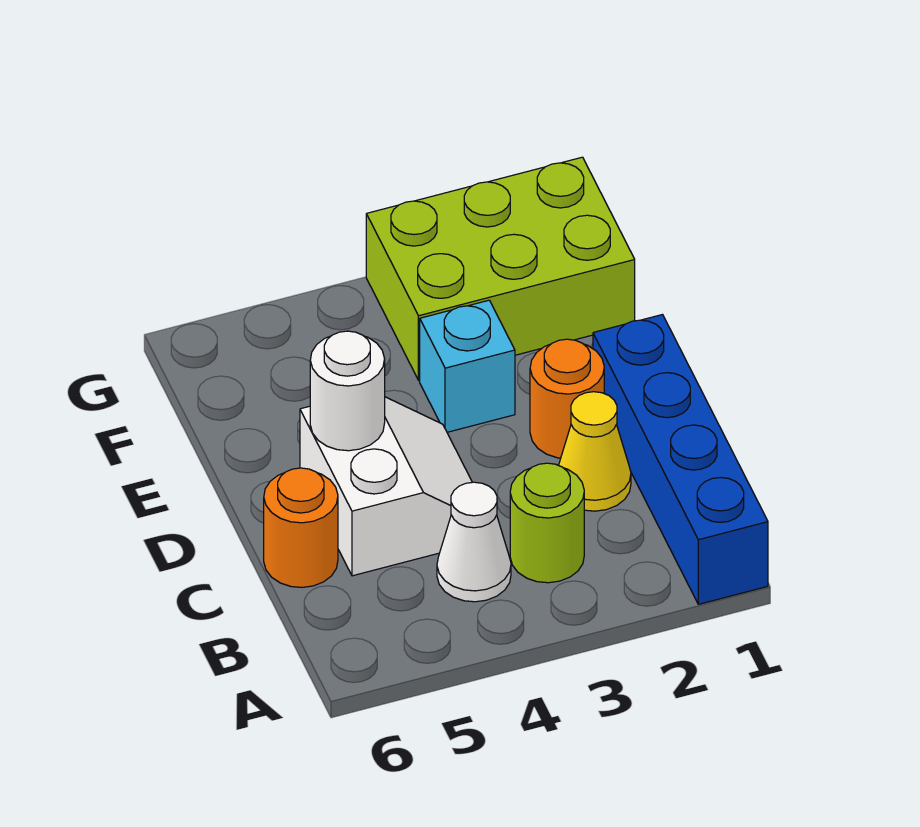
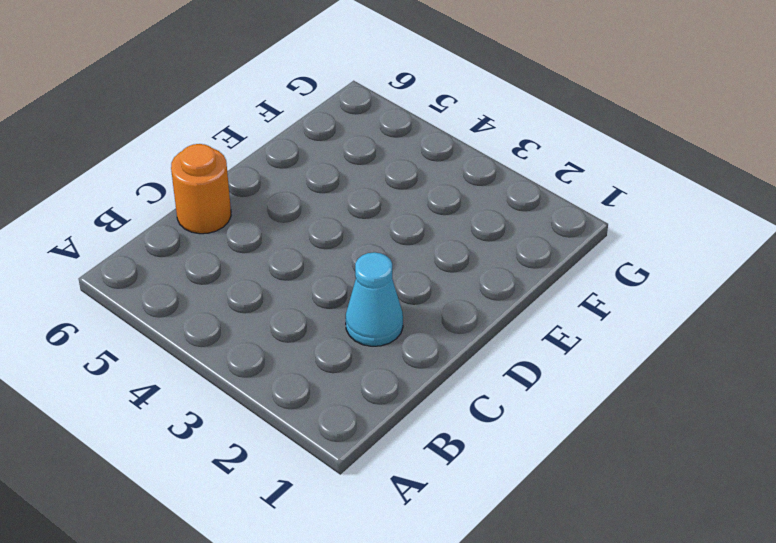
cyan 1x1 cone [346,252,403,346] -> yellow 1x1 cone [559,392,631,511]
none -> blue 1x4 brick [593,315,768,604]
none -> lime 1x1 round brick [510,463,584,583]

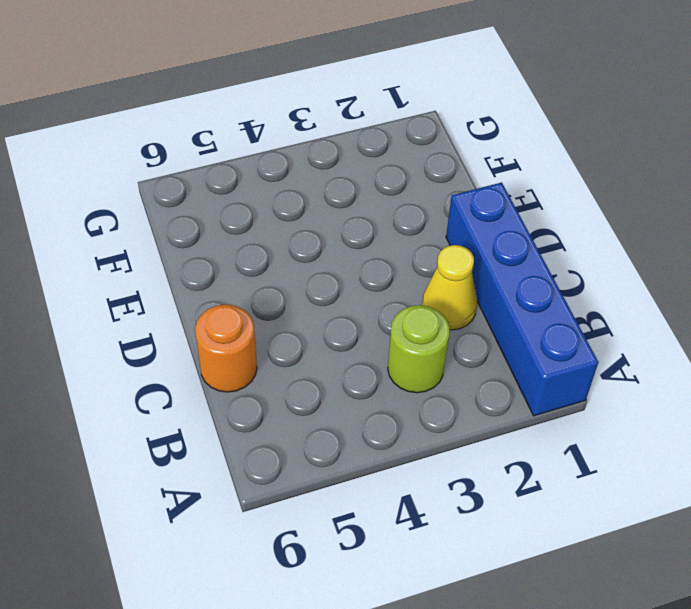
none -> white 1x1 cone [437,482,511,602]
none -> white 2x2 slope [300,397,472,576]

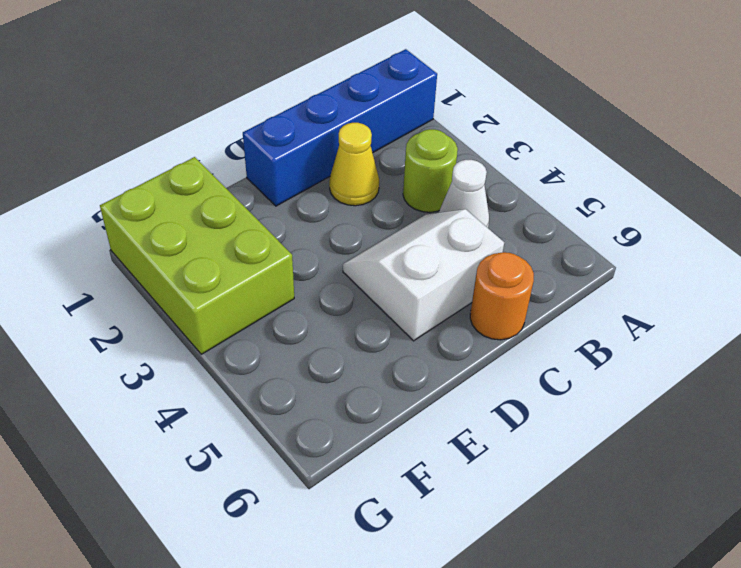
none -> orange 1x1 round brick [530,339,604,458]
none -> cyan 1x1 brick [420,300,515,432]

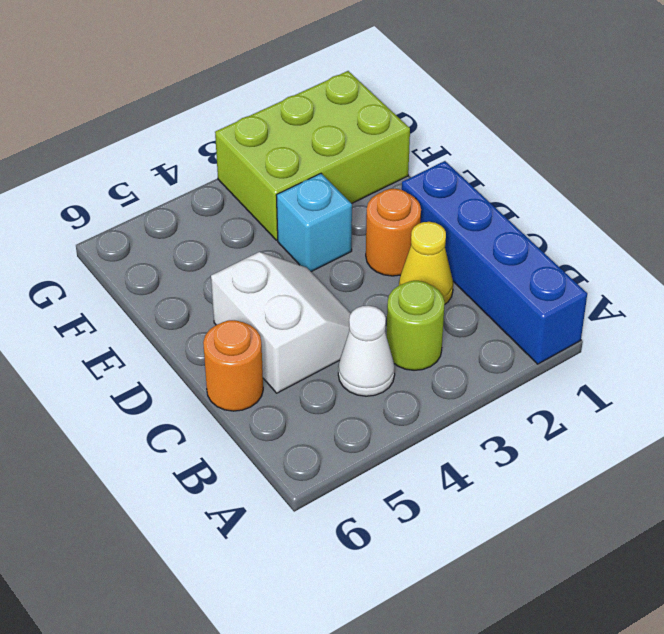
none -> white 1x1 round brick [310,331,385,451]

